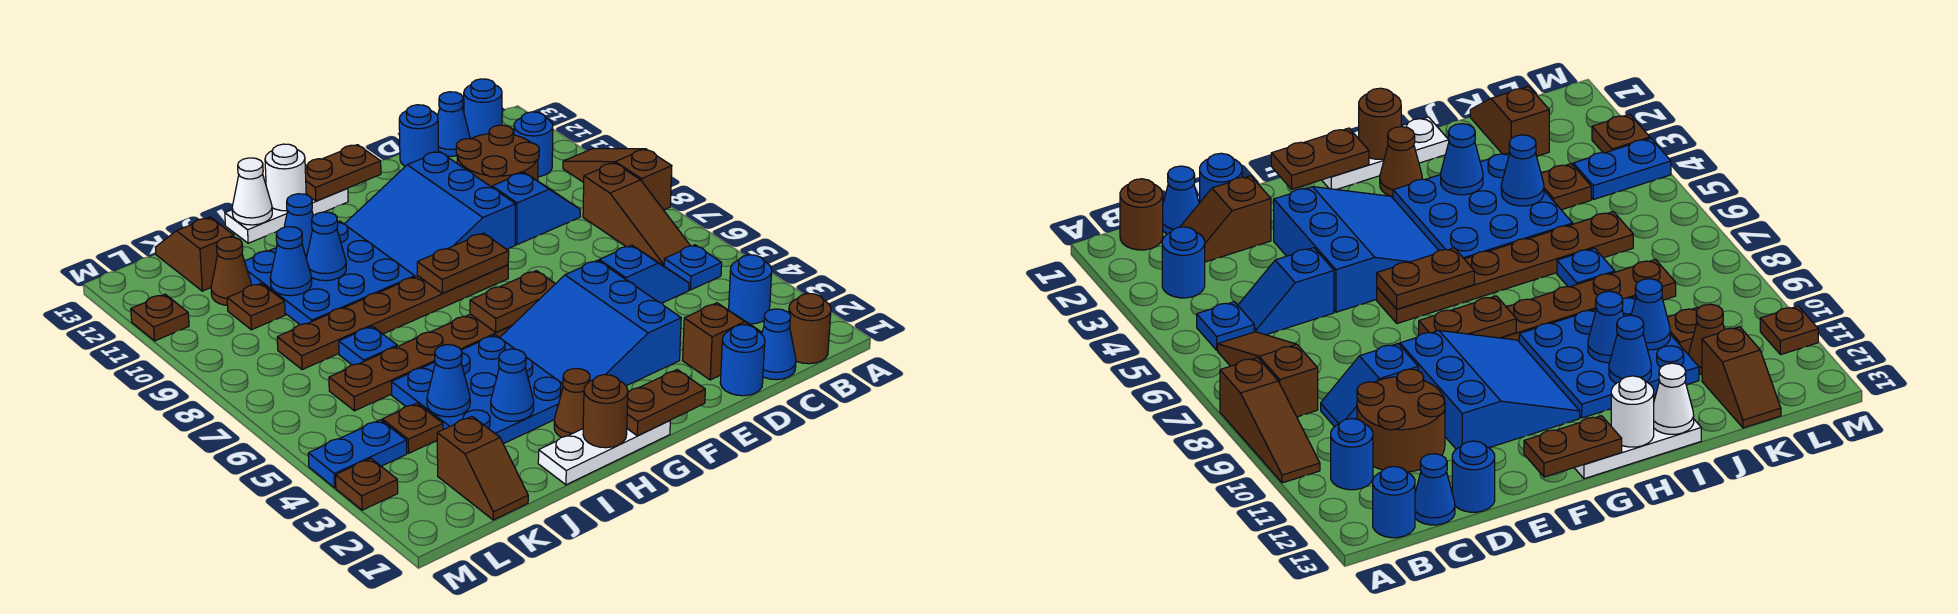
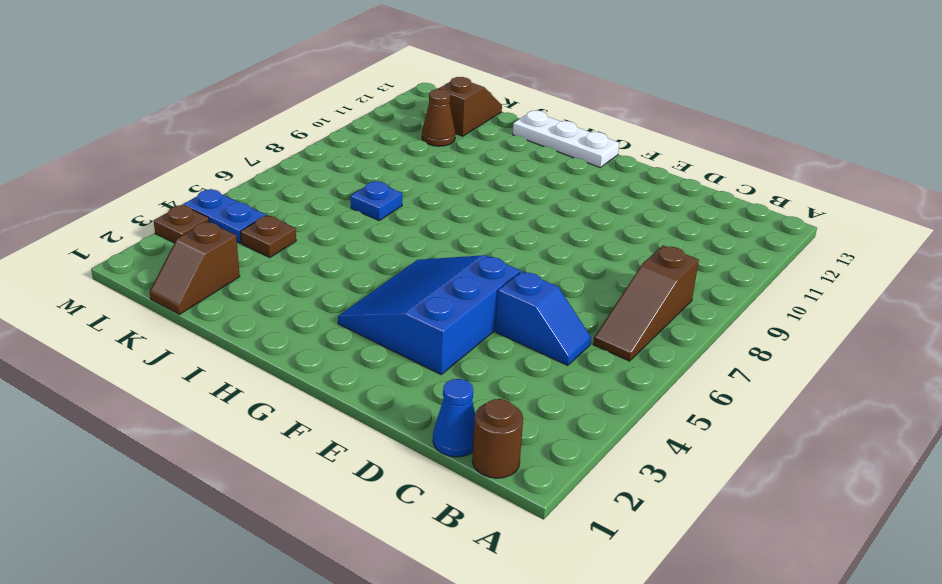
none -> brown 1x3 slope [563,149,672,210]
none -> blue 1x1 round brick [729,255,772,324]
none -> blue 1x1 plate [664,245,722,290]
none -> blue 1x1 round brick [514,112,553,177]

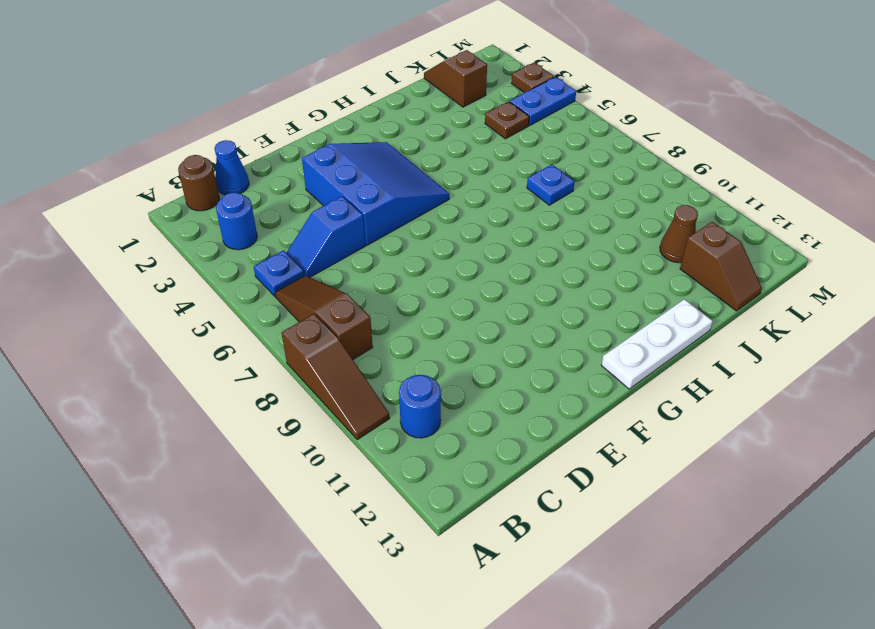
none -> blue 1x1 round brick [464,79,502,139]
none -> brown 1x2 slope [683,303,762,380]
none -> blue 1x2 slope [492,172,580,245]
none -> brown 2x2 round brick [456,125,539,187]

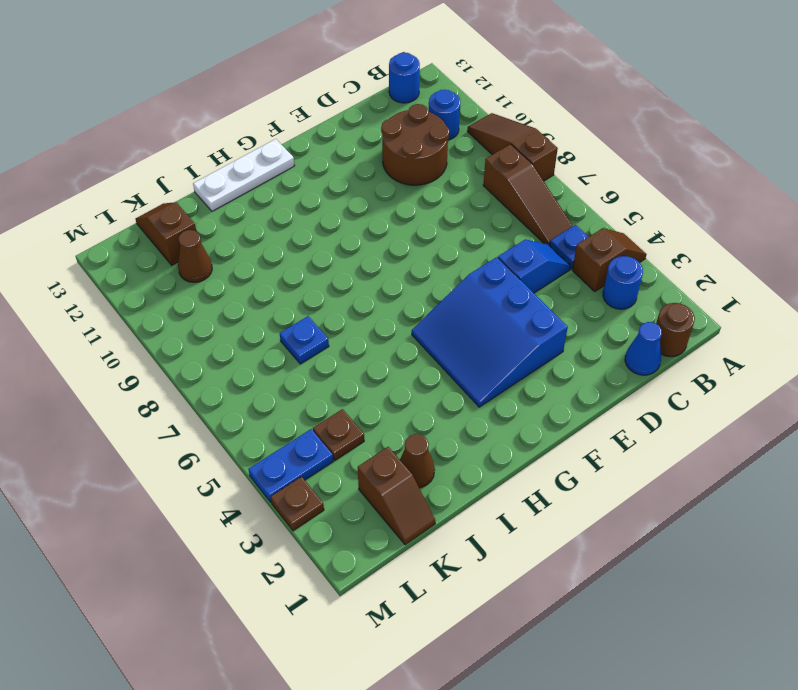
brown 1x2 slope [572,228,647,291] -> brown 1x2 slope moved to [683,303,762,380]
brown 1x1 cone [400,434,435,488] -> brown 1x1 cone moved to [554,369,590,437]
none -> blue 1x2 slope [492,172,580,245]
none -> blue 1x1 cone [438,92,470,156]
none -> blue 1x1 round brick [720,325,765,396]
none -> blue 1x1 round brick [399,105,438,166]

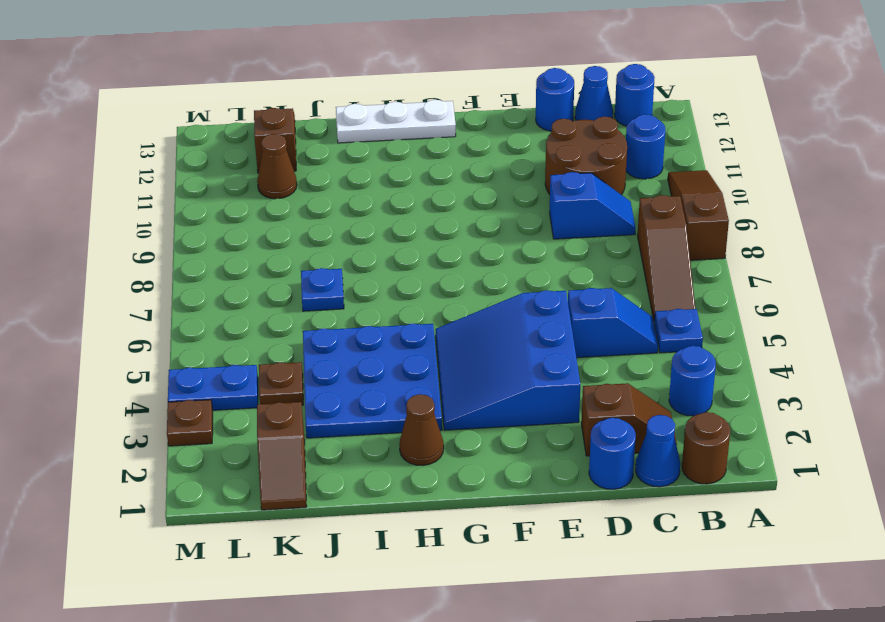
none -> blue 3x3 slope [345,152,515,277]
none -> brown 1x6 plate [329,314,511,411]
none -> brown 1x6 plate [277,265,508,370]
none -> white 1x3 plate [538,420,670,485]

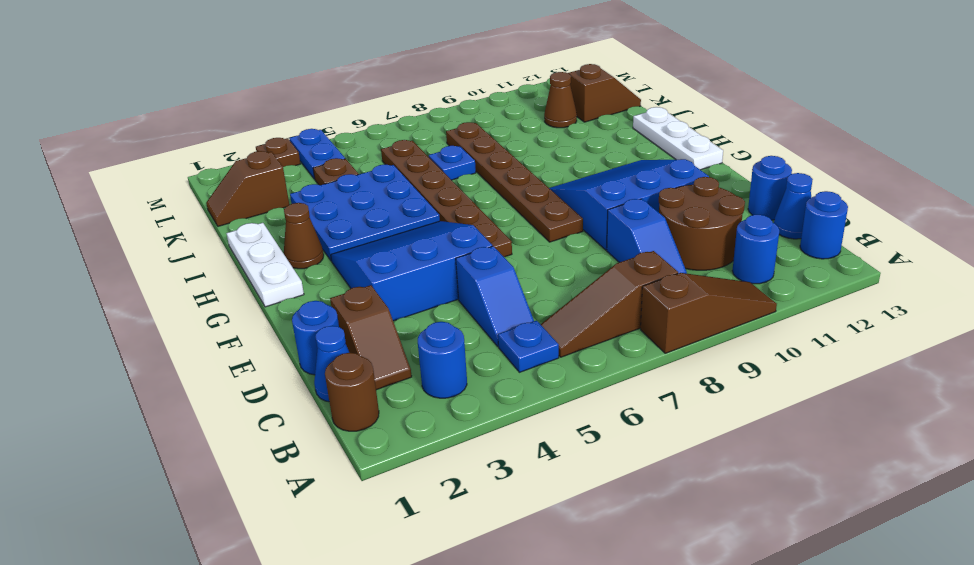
none -> blue 3x3 plate [245,221,415,325]
none -> brown 1x1 plate [227,283,285,330]
none -> brown 1x1 plate [131,294,189,341]
none -> brown 1x2 plate [627,370,705,436]

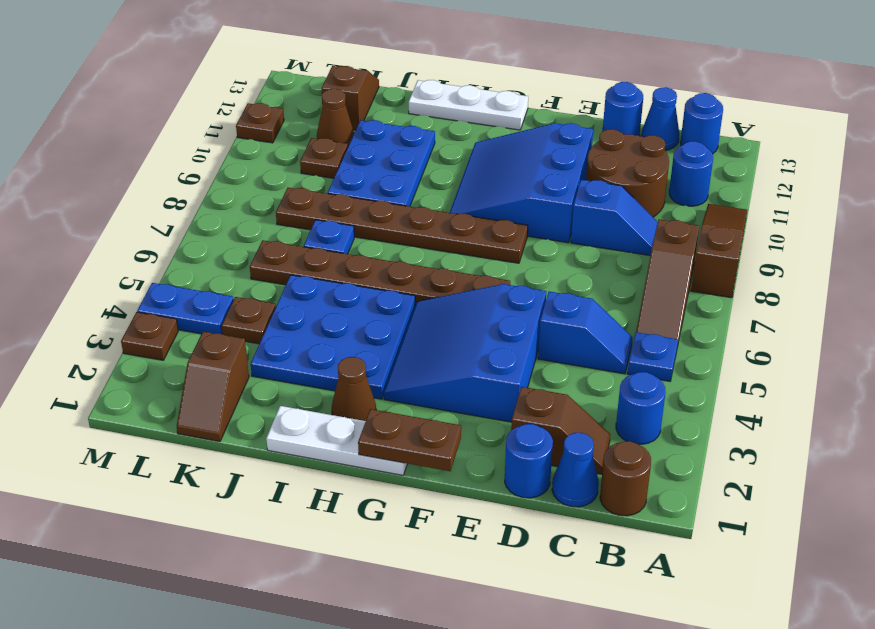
blue 2x3 plate [328,120,435,207] -> blue 3x3 plate [245,221,415,325]
none -> brown 1x2 plate [470,271,555,332]
none -> brown 1x2 plate [417,233,509,293]
none -> brown 1x2 plate [305,145,381,201]
none -> brown 1x1 round brick [583,375,628,448]

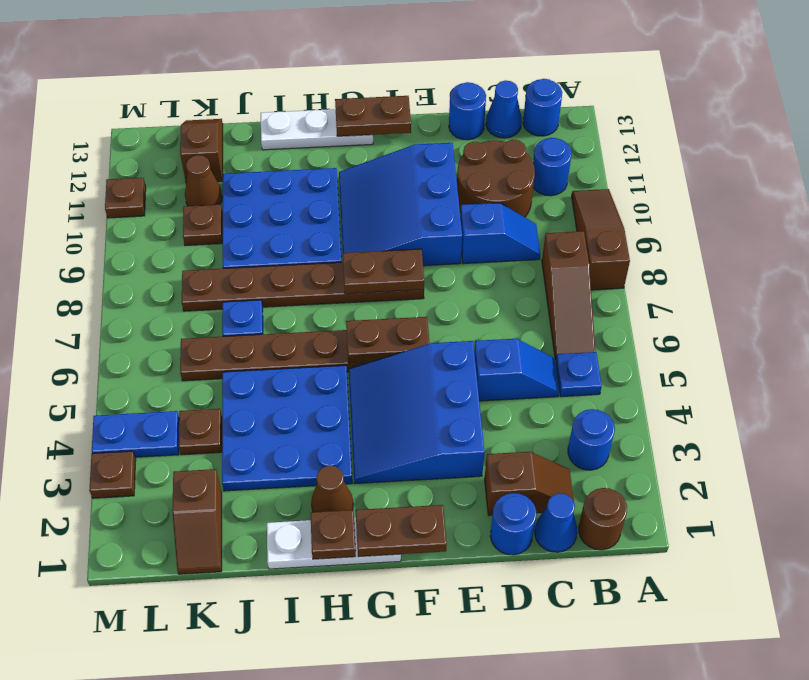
brown 1x1 plate [311,510,356,559] -> brown 1x1 round brick [583,375,628,448]
none -> white 1x1 round brick [265,144,306,211]
none -> blue 1x1 cone [491,349,534,421]
none -> blue 1x1 cone [306,212,346,281]
none -> blue 1x1 cone [284,194,313,258]

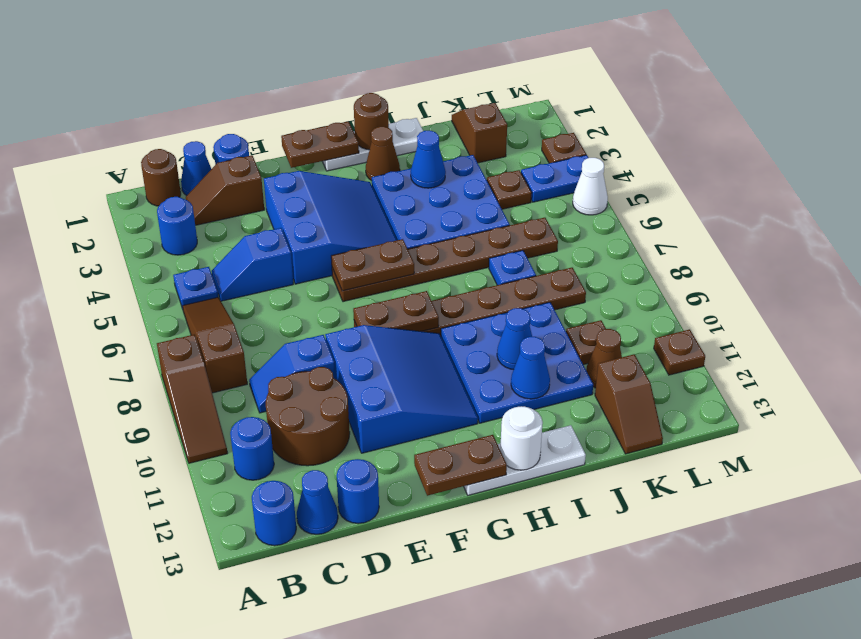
white 1x1 cone [573,158,608,215] -> white 1x1 cone moved to [232,158,272,225]
none -> blue 1x1 cone [427,345,470,417]
none -> blue 1x1 cone [270,227,312,296]

